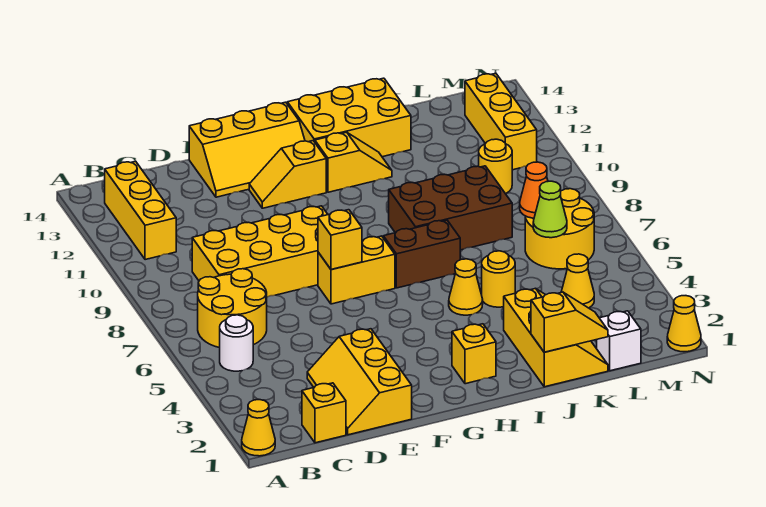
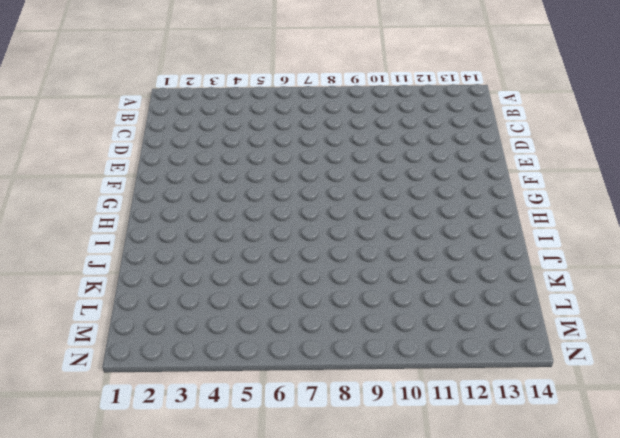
none -> yellow 1x1 cone [242,400,275,456]
none -> white 1x1 round brick [220,315,253,371]
none -> yellow 2x2 round brick [198,269,267,348]

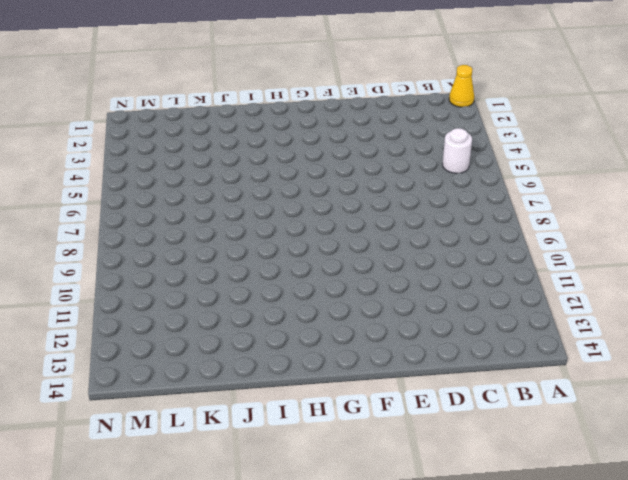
none -> yellow 2x2 round brick [198,269,267,348]
none -> yellow 1x3 brick [105,161,176,260]
none -> yellow 1x1 brick [302,383,346,443]

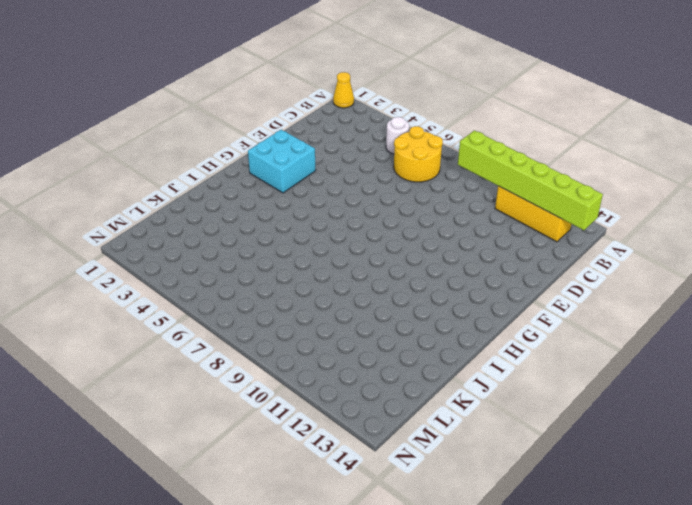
lime 1x6 brick [458,130,603,230] -> none
cyan 2x2 brick [248,130,316,193] -> none
none -> yellow 1x1 brick [302,383,346,443]
none -> yellow 2x4 brick [192,206,328,297]
none -> yellow 2x3 slope [307,329,412,435]

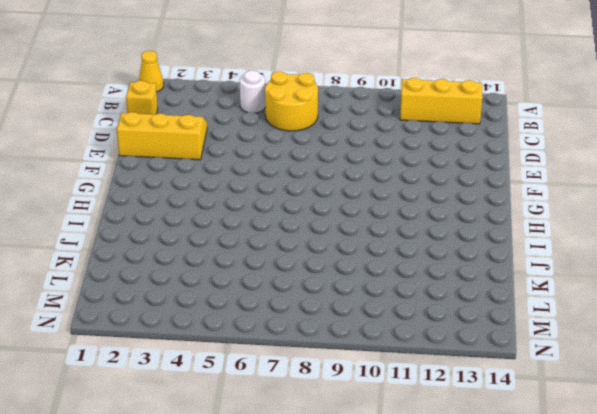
none -> yellow 2x4 brick [192,206,328,297]
none -> yellow 2x3 slope [189,102,305,197]
none -> yellow 1x2 brick [318,236,395,304]

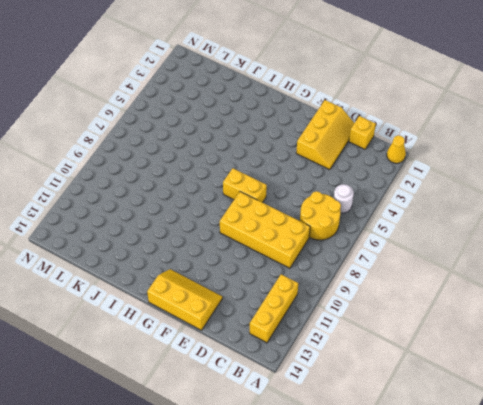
none -> yellow 1x2 slope [249,141,326,208]
none -> yellow 1x1 brick [452,324,496,384]
none -> brown 1x2 brick [383,220,460,288]

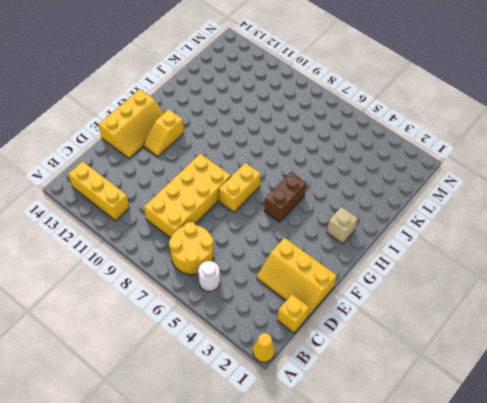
brown 1x2 brick [264,172,306,222] -> brown 1x2 brick moved to [383,220,460,288]
tan 1x1 brick [327,207,358,244] -> yellow 1x1 brick [452,324,496,384]
none -> yellow 1x2 slope [315,132,392,192]
none -> yellow 2x3 brick [287,78,411,157]
none -> yellow 1x1 cone [449,259,483,315]

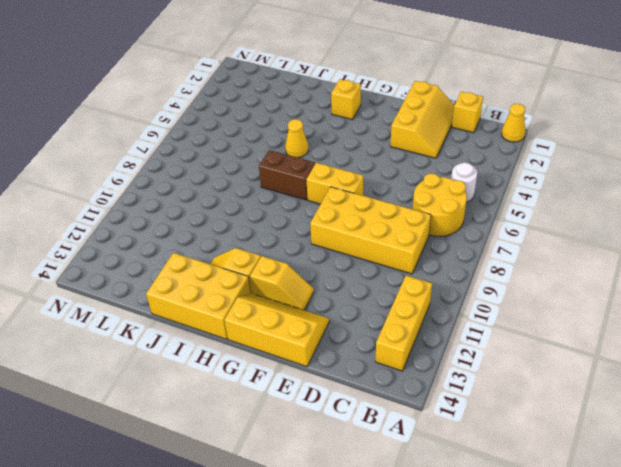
none -> brown 2x3 brick [389,166,512,250]
none -> yellow 2x3 slope [504,288,608,387]
none -> yellow 1x1 round brick [482,251,515,307]

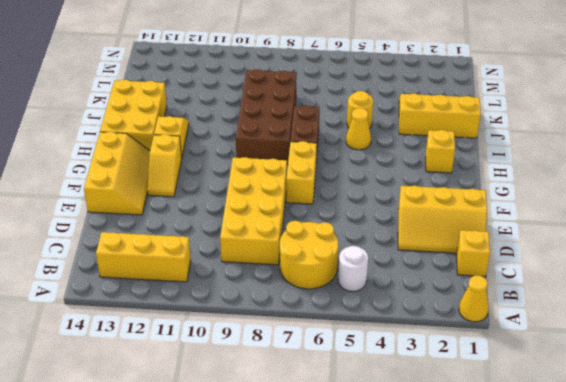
brown 2x4 brick [236,69,296,165] -> brown 2x3 brick [389,166,512,250]
none -> white 1x1 brick [597,311,641,371]
none -> yellow 1x1 cone [561,254,594,308]
none -> yellow 2x2 round brick [525,189,594,269]

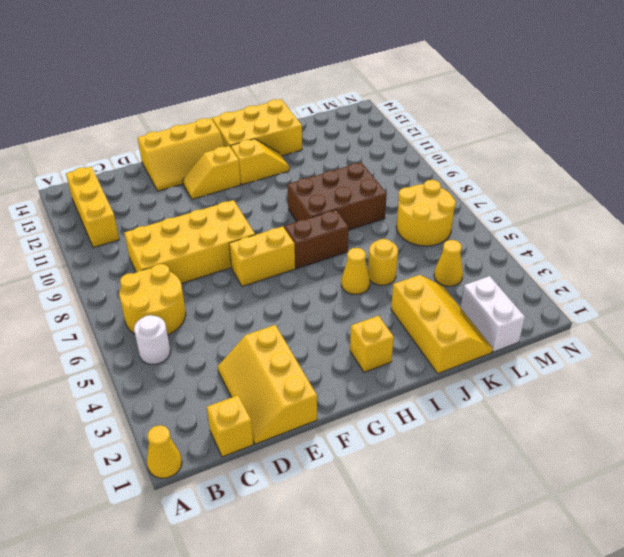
white 1x2 brick [461,276,525,352] -> white 1x1 brick [597,311,641,371]
none -> yellow 1x1 round brick [479,139,512,193]
none -> yellow 1x3 brick [465,73,537,170]
none -> yellow 1x1 cone [667,296,701,352]

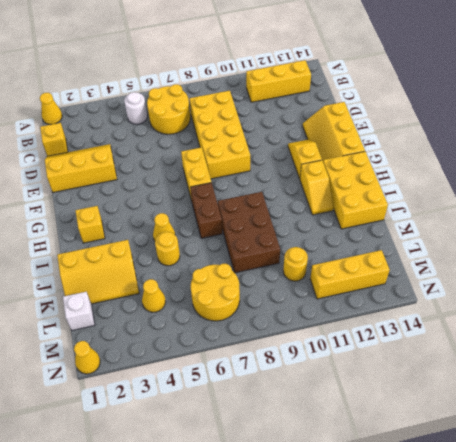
none -> yellow 1x1 brick [318,210,362,270]
none -> yellow 1x2 slope [531,292,608,352]
none -> lime 1x1 cone [533,181,567,238]

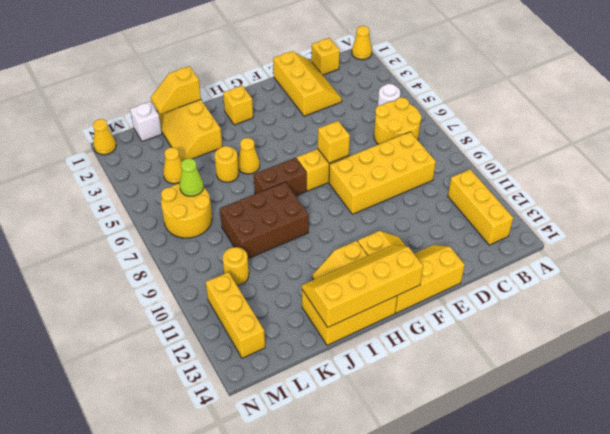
yellow 2x4 slope [302,245,423,327] -> none
none -> orange 1x1 cone [520,162,548,218]

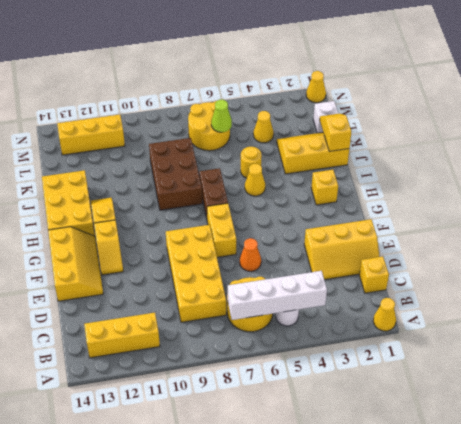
white 1x4 brick [228,271,327,320] -> none
orange 1x1 cone [240,238,261,271] -> orange 1x1 cone moved to [520,162,548,218]
none -> yellow 1x1 round brick [479,139,512,193]
none -> yellow 1x1 brick [318,210,362,270]

